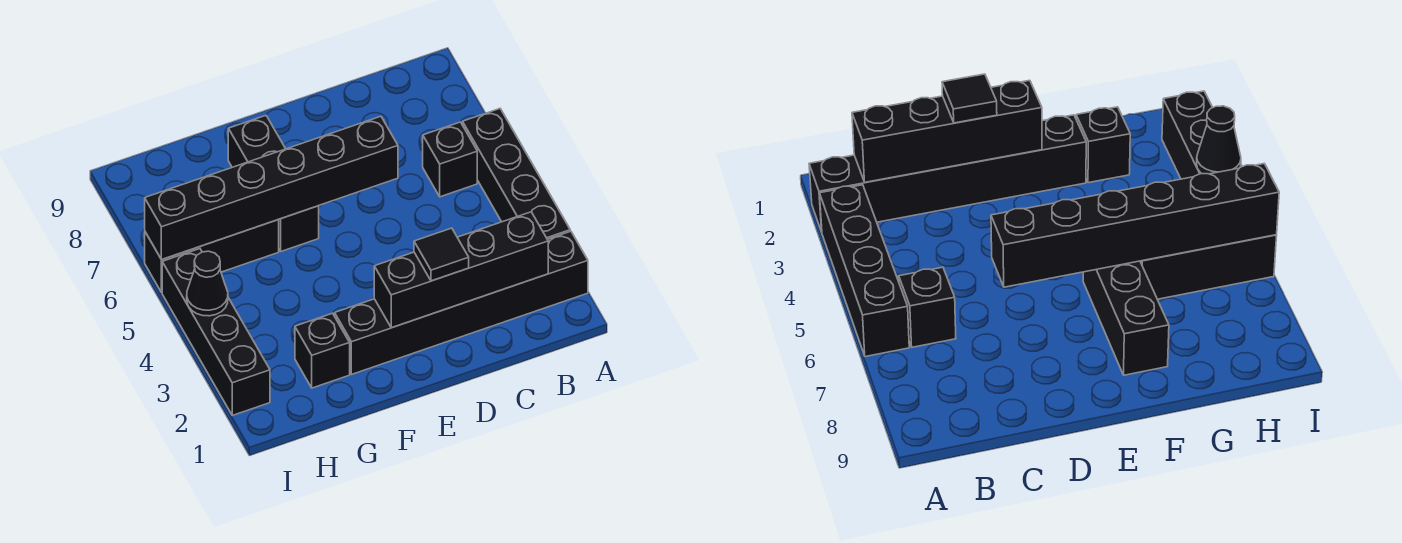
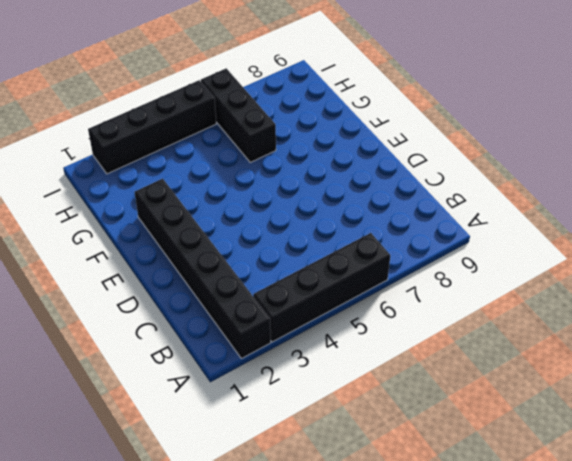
none -> black 1x1 brick [423,122,477,197]
none -> black 1x3 brick [228,116,319,251]

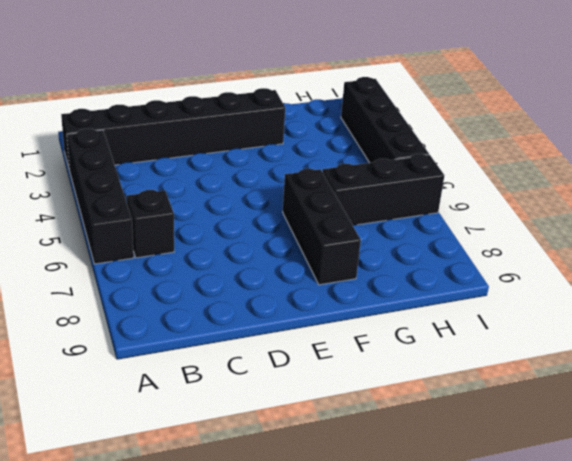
none -> black 1x1 brick [295,313,350,388]
none -> black 1x4 brick [374,212,548,328]

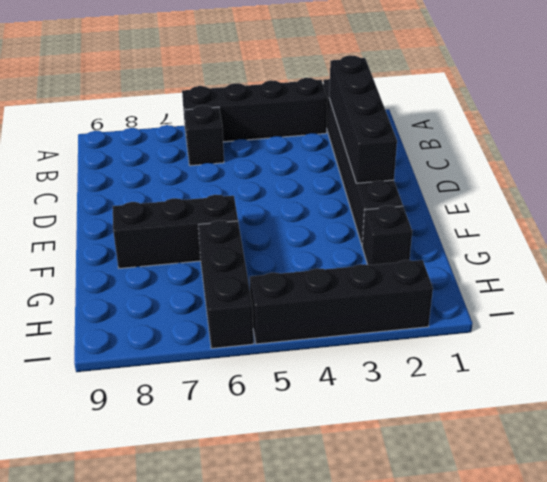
none -> black 1x6 brick [145,116,398,260]
none -> black 1x1 cone [187,251,228,316]

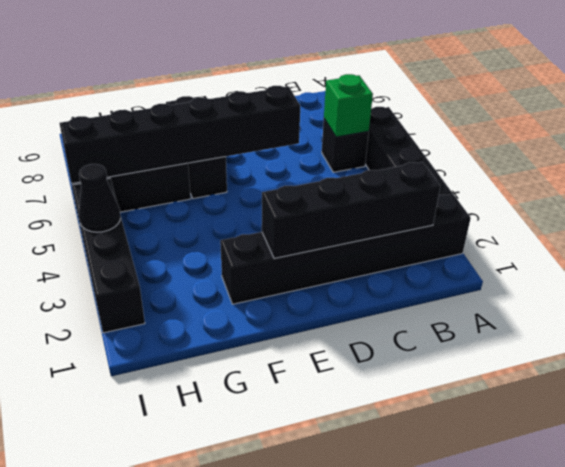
green 1x1 brick [324,74,373,137] -> none
none -> black 1x1 brick [295,313,350,388]
none -> black 1x1 tile [414,228,469,281]

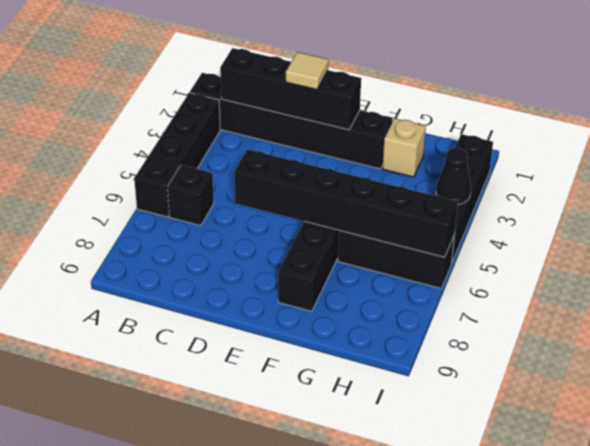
tan 1x1 tile [286,52,328,90] -> black 1x1 tile [414,228,469,281]
tan 1x1 brick [382,118,426,177] -> black 1x1 brick [295,313,350,388]

